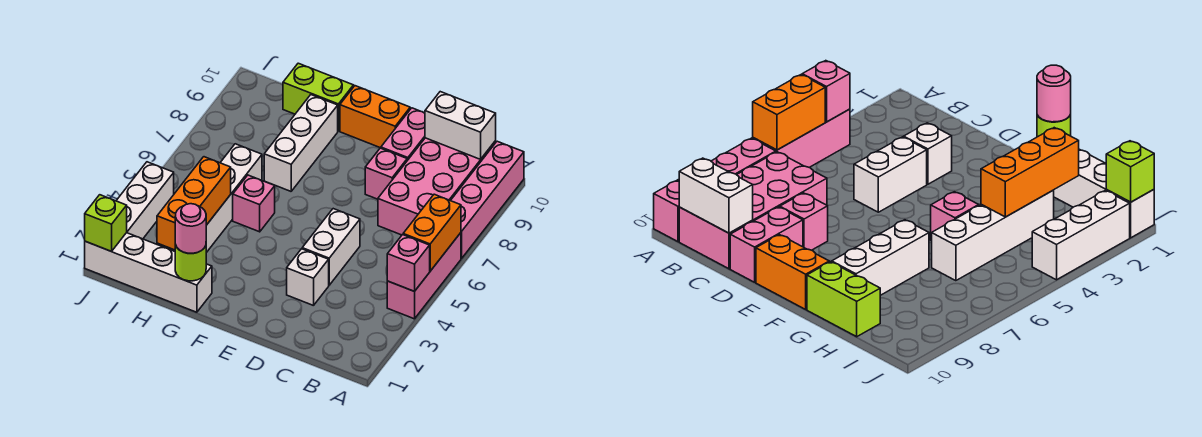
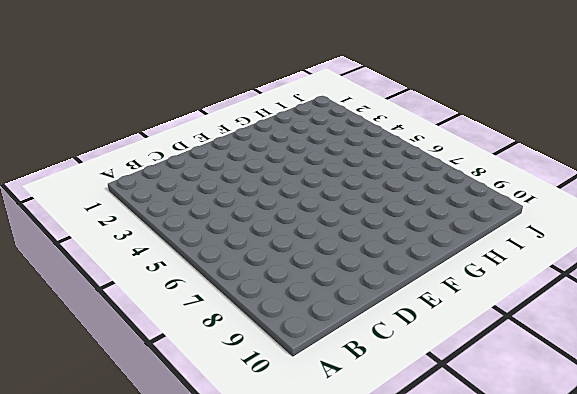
none -> pink 1x3 brick [387,233,461,319]
none -> pink 1x4 brick [451,141,524,258]
none -> pink 2x4 brick [378,138,496,235]

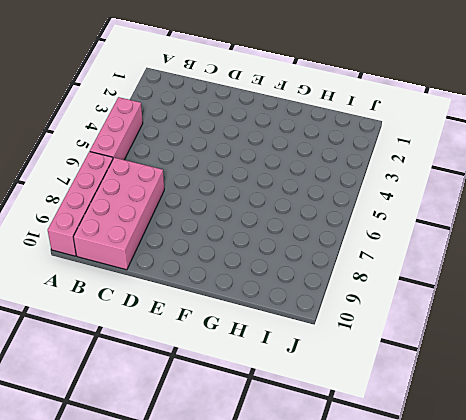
none -> white 1x1 brick [287,249,329,306]
none -> white 1x2 brick [302,209,360,285]
none -> pink 1x1 brick [365,148,407,199]

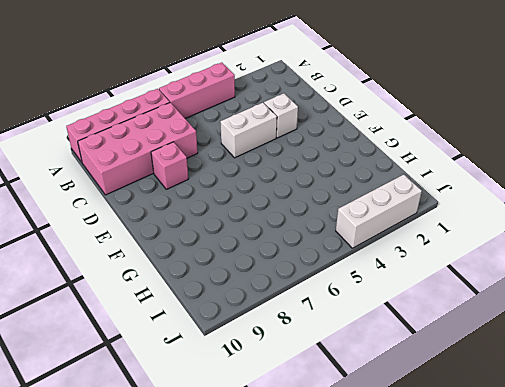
none -> pink 1x2 brick [381,108,425,160]
none -> orange 1x2 brick [340,86,410,148]
none -> white 1x4 brick [85,233,212,312]

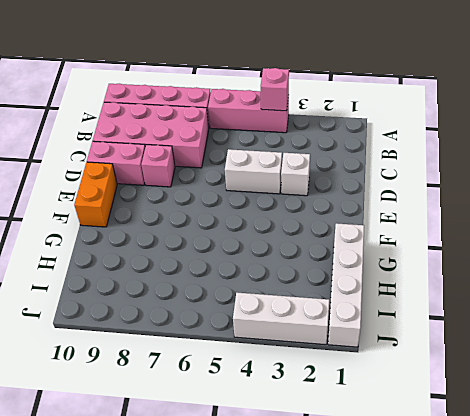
none -> pink 1x1 brick [233,175,275,232]
none -> white 1x3 brick [264,95,338,191]
none -> lime 1x2 brick [283,63,353,131]

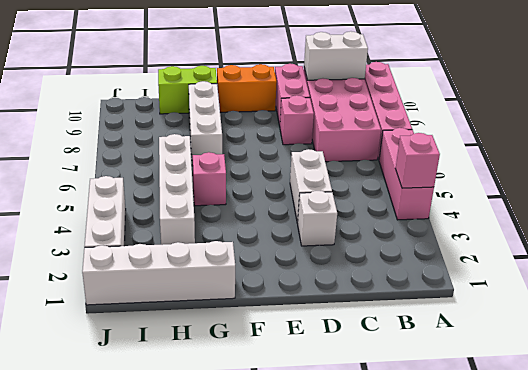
none -> orange 1x2 brick [403,194,461,271]
none -> lime 1x1 round brick [175,245,206,281]
none -> orange 1x3 brick [157,157,231,250]

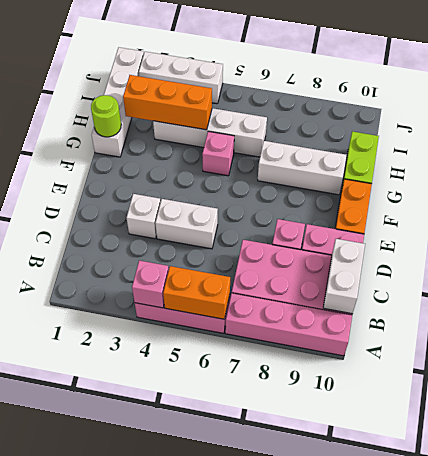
none -> lime 1x1 brick [85,195,127,251]
none -> pink 1x1 round brick [175,204,206,253]

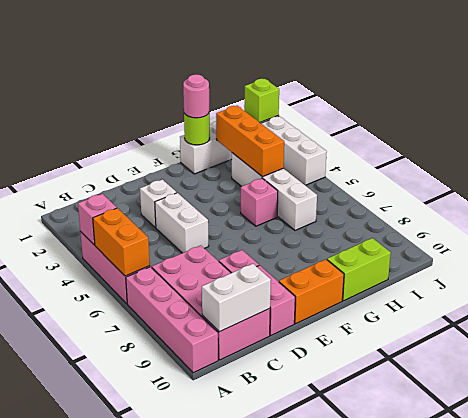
none -> white 1x3 brick [264,95,338,191]

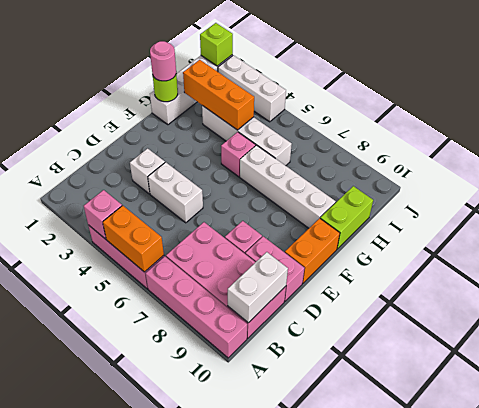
white 1x4 brick [240,145,336,228] -> white 1x3 brick [264,95,338,191]

